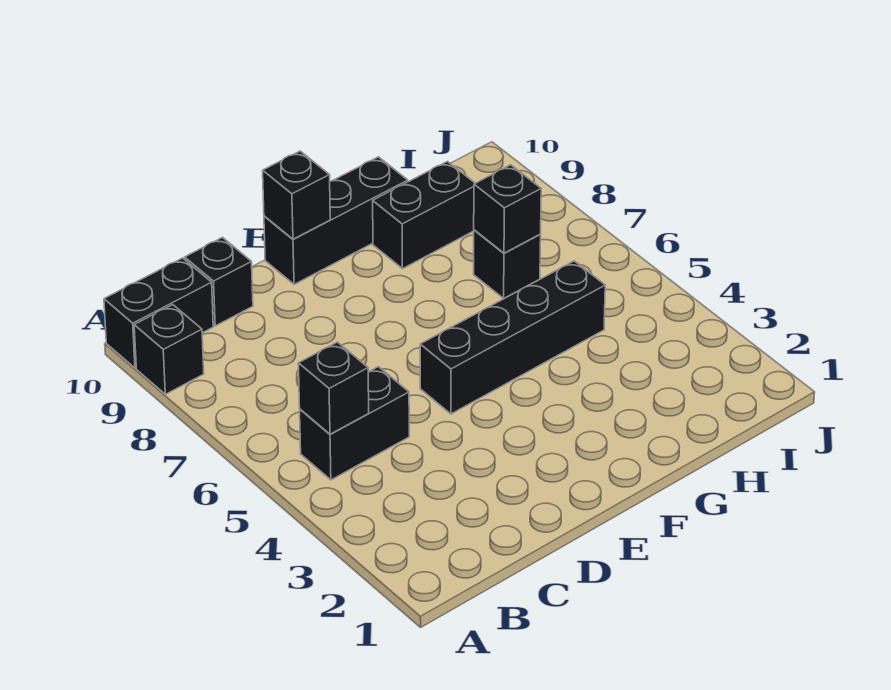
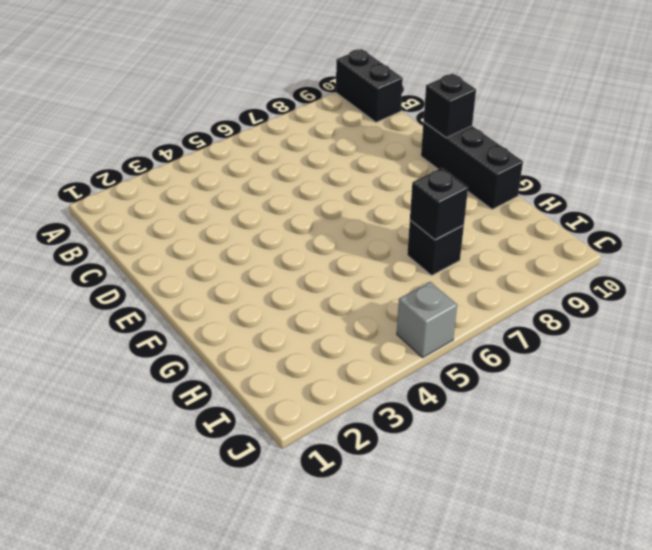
grey 1x1 brick [397,282,457,358] -> none
none -> black 1x1 brick [134,305,204,394]
none -> black 1x2 brick [300,367,409,480]

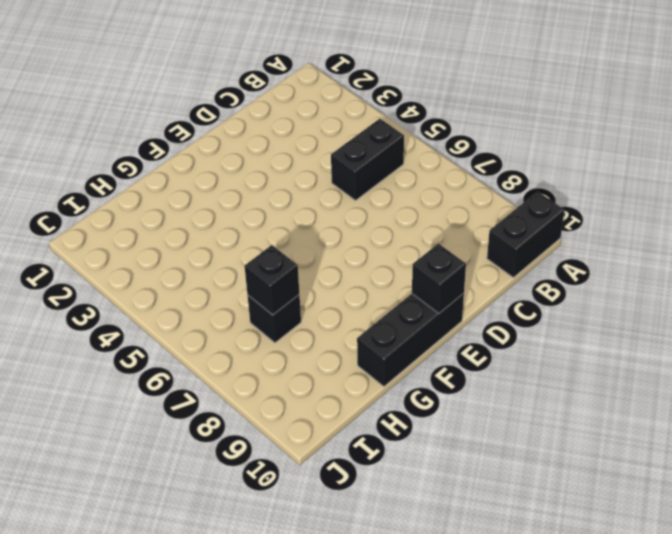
none -> black 1x1 brick [134,305,204,394]
none -> black 1x1 brick [185,238,253,326]

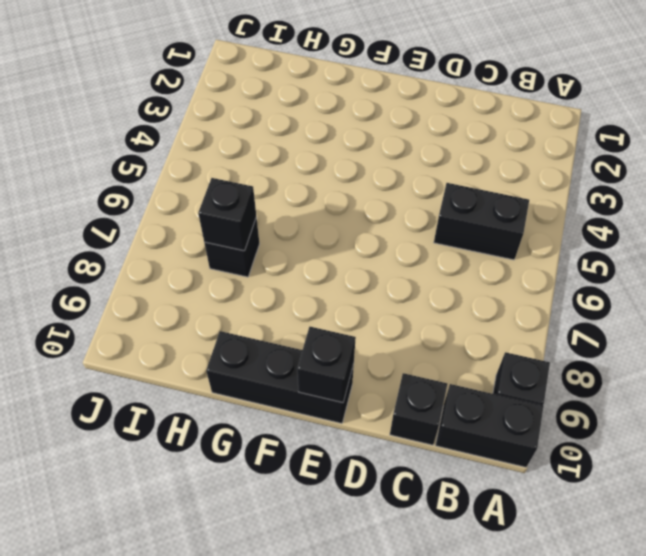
none -> black 1x4 brick [420,261,605,414]
none -> black 1x2 brick [373,162,475,269]

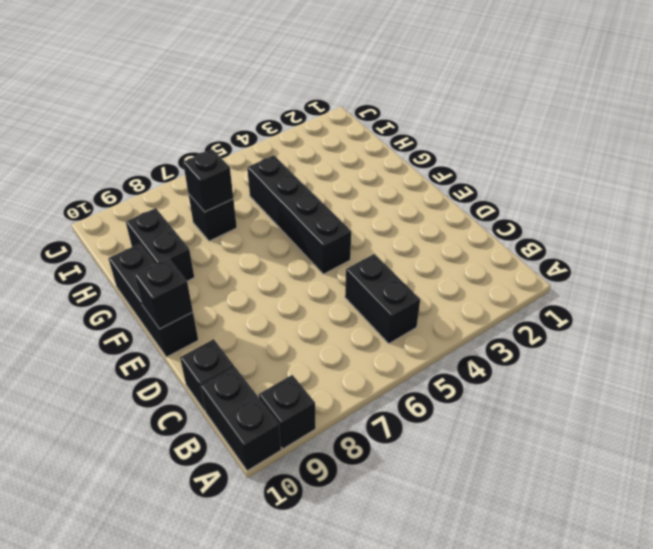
none -> black 1x1 brick [298,342,369,434]

